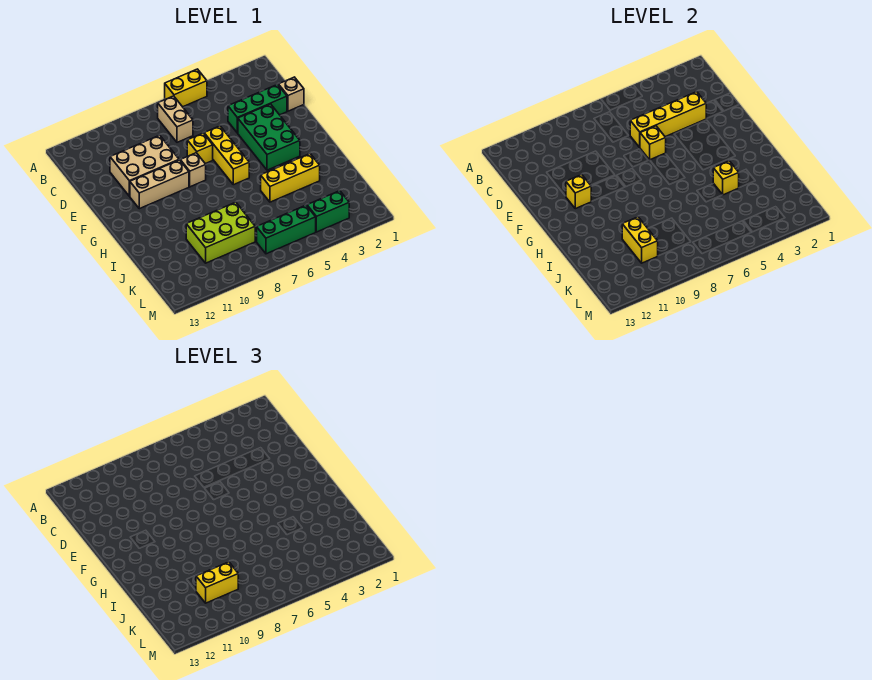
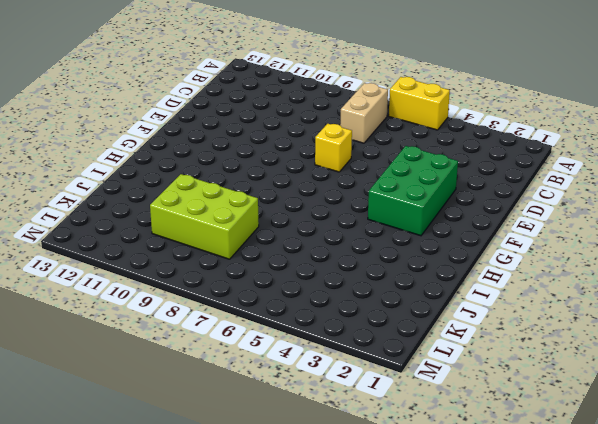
none -> tan 1x1 brick [278,77,304,111]
none -> green 1x3 brick [228,84,287,133]
none -> tan 2x3 brick [110,135,179,196]

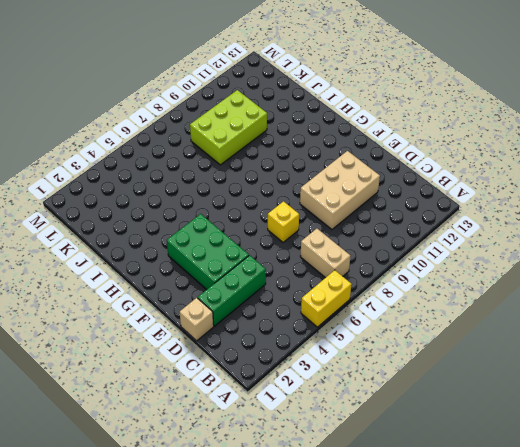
none -> yellow 1x3 brick [204,126,249,185]
none -> tan 1x1 brick [180,153,206,187]
none -> tan 1x3 brick [130,160,189,209]

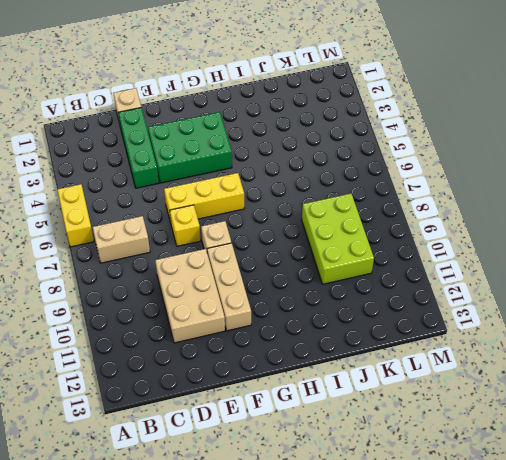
none -> yellow 1x3 brick [261,154,320,202]
none -> green 1x2 brick [307,191,349,232]
none -> green 1x3 brick [257,205,316,254]

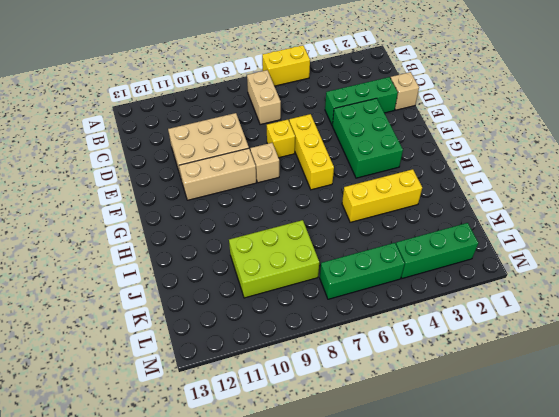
green 1x3 brick [396,223,478,278] -> green 1x2 brick [307,191,349,232]
none -> yellow 1x4 brick [630,92,706,147]
none -> yellow 1x1 brick [640,126,666,160]
none -> yellow 1x1 brick [566,174,591,209]

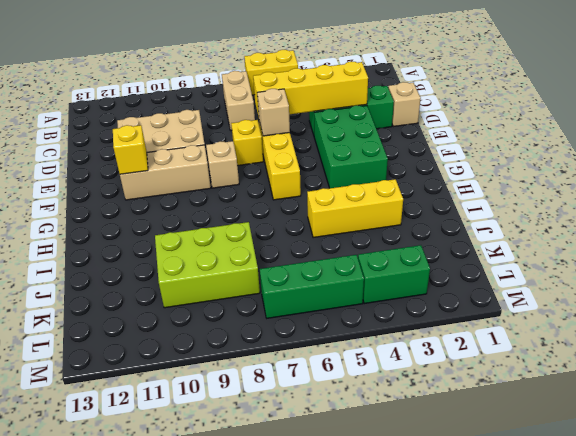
tan 1x1 brick [257,89,290,136] -> yellow 1x1 brick [640,126,666,160]
none -> yellow 1x1 brick [713,161,739,195]
none -> yellow 1x2 brick [622,217,658,263]
none -> yellow 1x2 brick [196,562,238,603]

